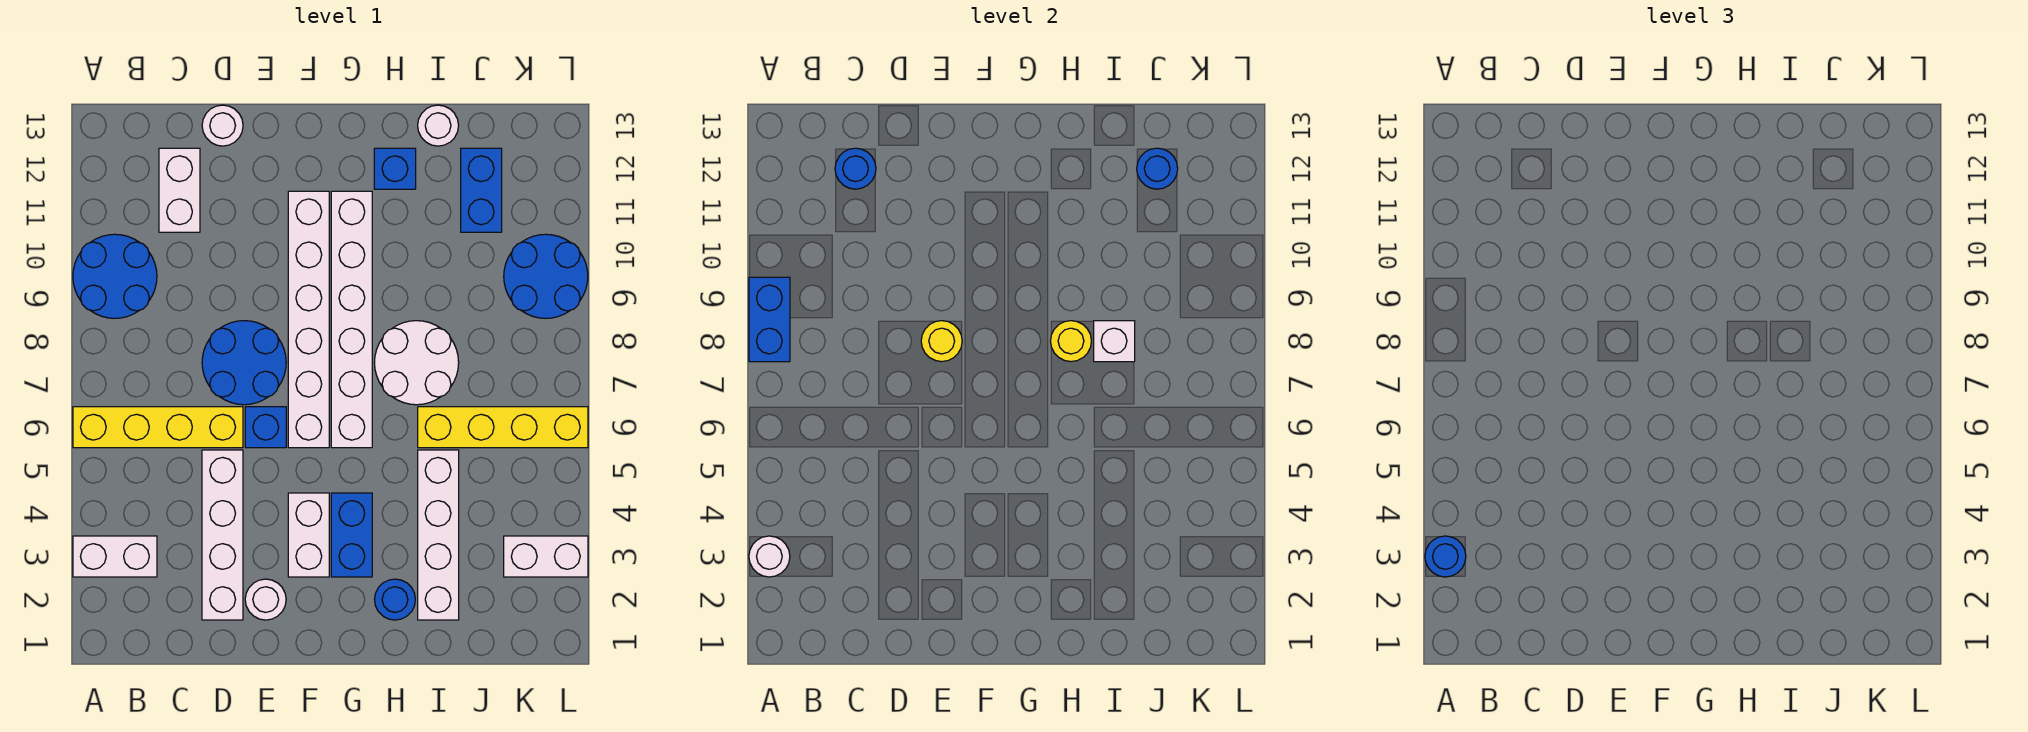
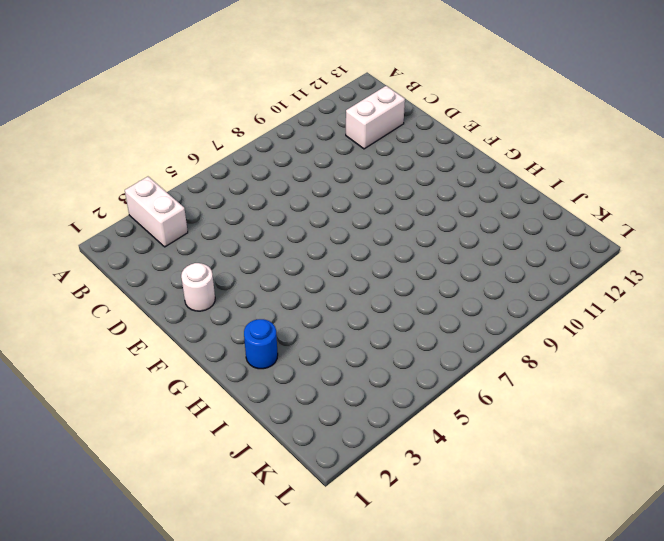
none -> yellow 1x4 brick [73,407,243,448]
none -> blue 2x2 round brick [73,234,157,318]
none -> white 1x4 brick [202,450,243,620]
none -> blue 2x2 round brick [202,321,286,405]

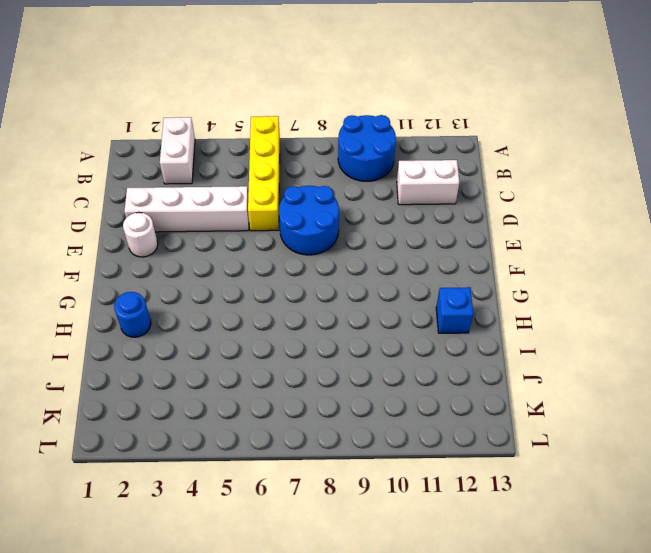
none -> white 1x1 round brick [202,105,243,146]
none -> blue 1x1 brick [245,407,286,448]
none -> white 1x2 brick [288,493,329,577]
none -> white 1x6 brick [288,191,329,448]

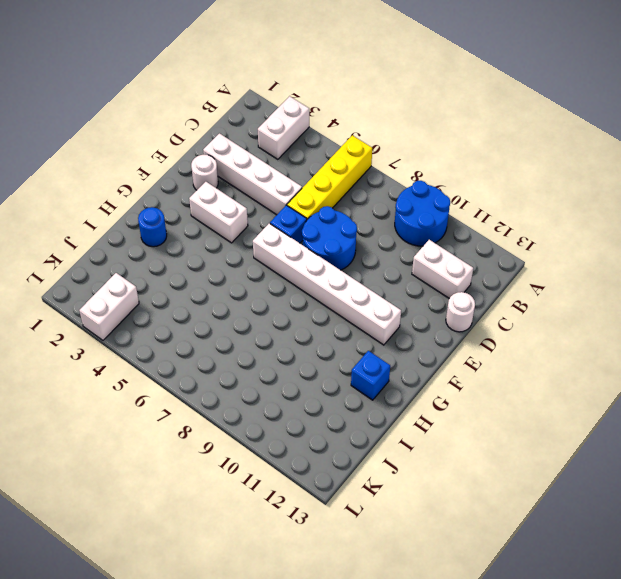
none -> blue 1x2 brick [331,493,372,577]
none -> white 1x6 brick [331,191,372,448]
none -> white 2x2 round brick [374,321,459,405]
none -> white 1x4 brick [418,450,459,620]

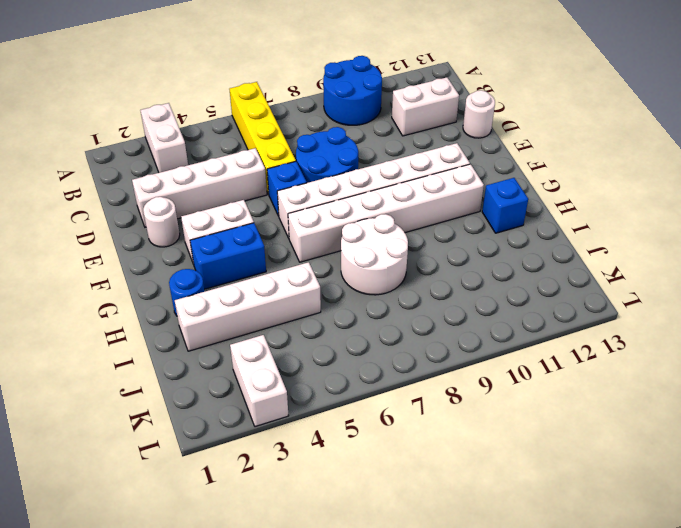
none -> yellow 1x4 brick [418,407,588,448]
none -> white 1x1 round brick [418,105,459,146]
none -> blue 1x2 brick [461,148,502,232]
none -> blue 2x2 round brick [504,234,588,318]

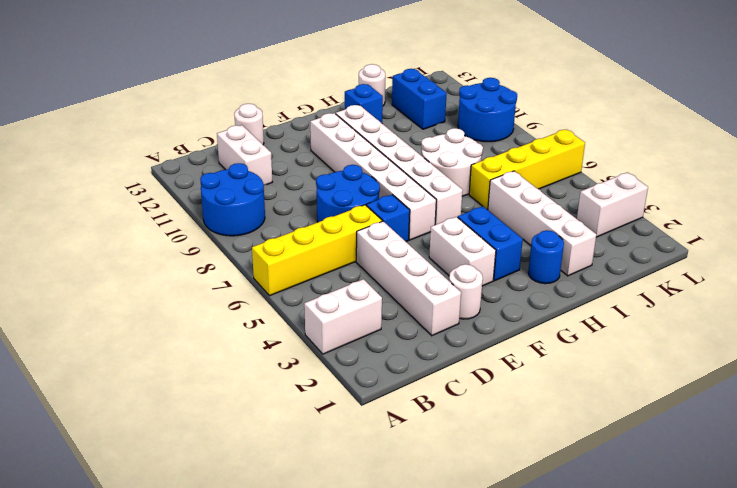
none -> white 1x1 round brick [749,536,790,577]
none -> blue 1x2 brick [749,277,790,362]
none -> blue 1x1 round brick [835,148,876,189]
none -> yellow 1x1 round brick [921,321,962,362]

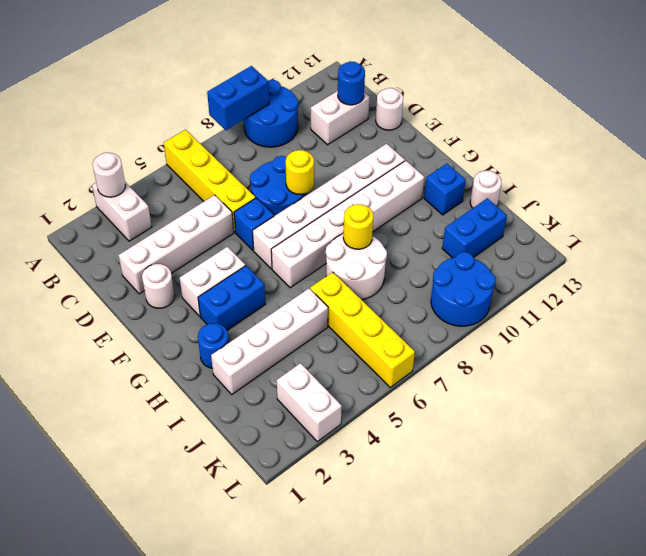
none -> white 1x1 brick [1094,321,1135,362]
none -> blue 1x1 round brick [1137,148,1178,189]
none -> blue 1x1 round brick [1425,536,1466,577]

